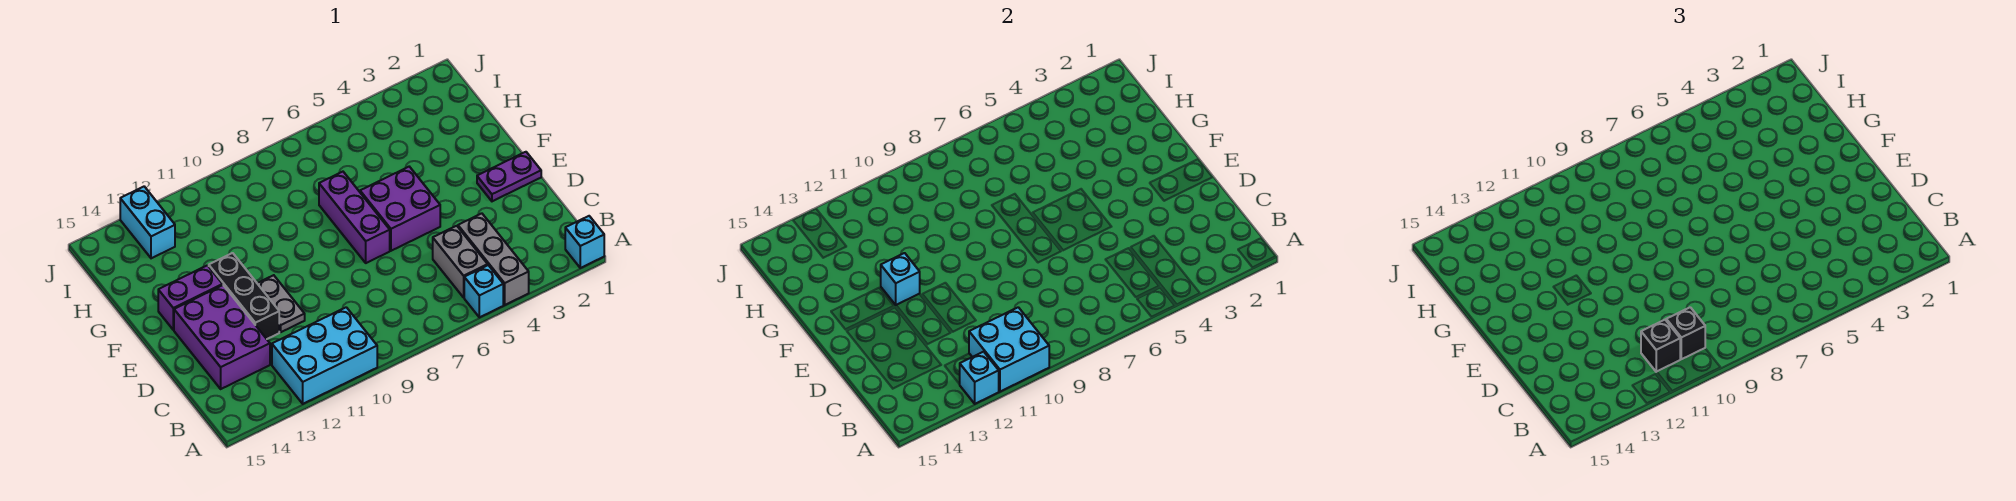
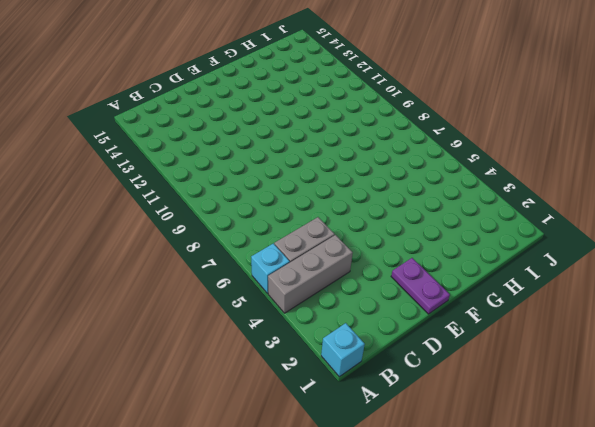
none -> cyan 2x3 brick [272,307,377,404]
none -> purple 2x3 brick [174,285,270,389]
none -> grey 1x2 plate [257,275,305,332]

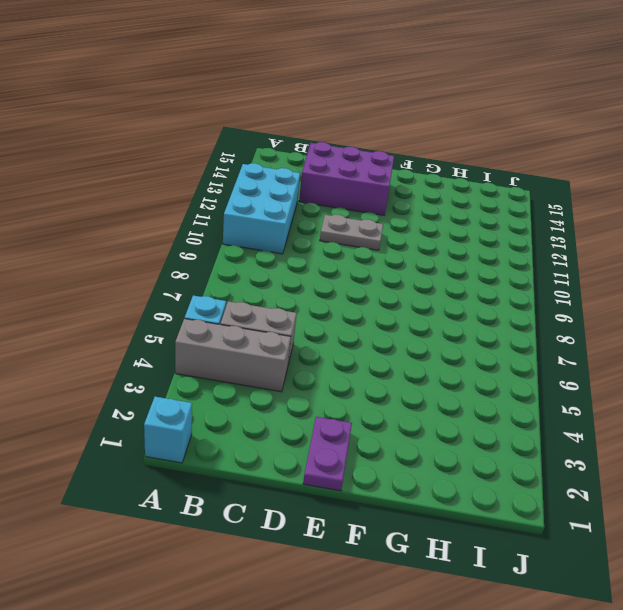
none -> black 1x3 brick [209,253,279,339]
none -> purple 2x2 brick [360,167,440,251]
none -> purple 1x3 brick [319,172,390,263]

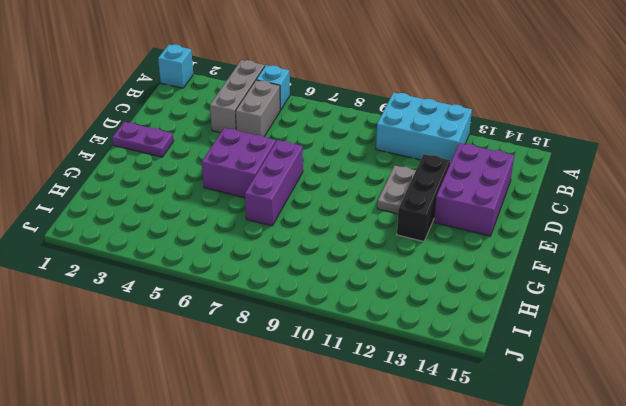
none -> purple 1x2 brick [158,265,223,330]
none -> cyan 1x2 brick [120,187,175,258]
none -> cyan 2x2 brick [969,307,1049,392]

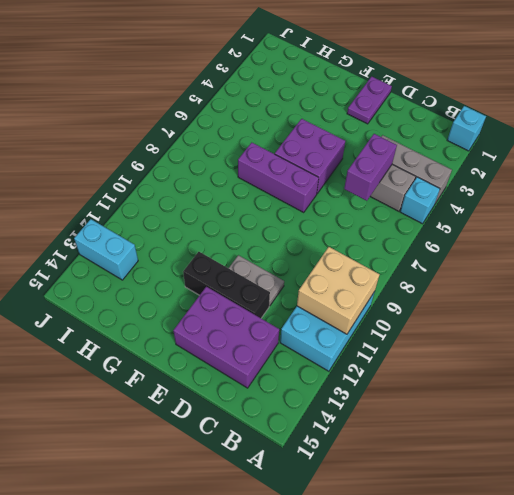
tan 2x2 brick [297,247,380,334] -> cyan 2x2 brick [969,307,1049,392]
purple 1x2 brick [344,134,397,201] -> purple 1x2 brick moved to [158,265,223,330]
none -> cyan 1x1 brick [960,352,999,404]
none -> cyan 1x1 brick [881,253,920,305]
none -> black 1x1 brick [1666,307,1705,359]

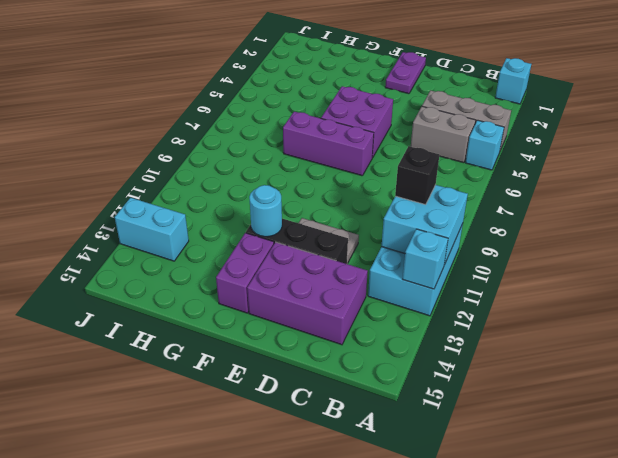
cyan 1x1 round brick [249,185,282,237] -> cyan 1x1 brick [881,253,920,305]
none -> black 1x1 brick [1641,320,1680,372]

